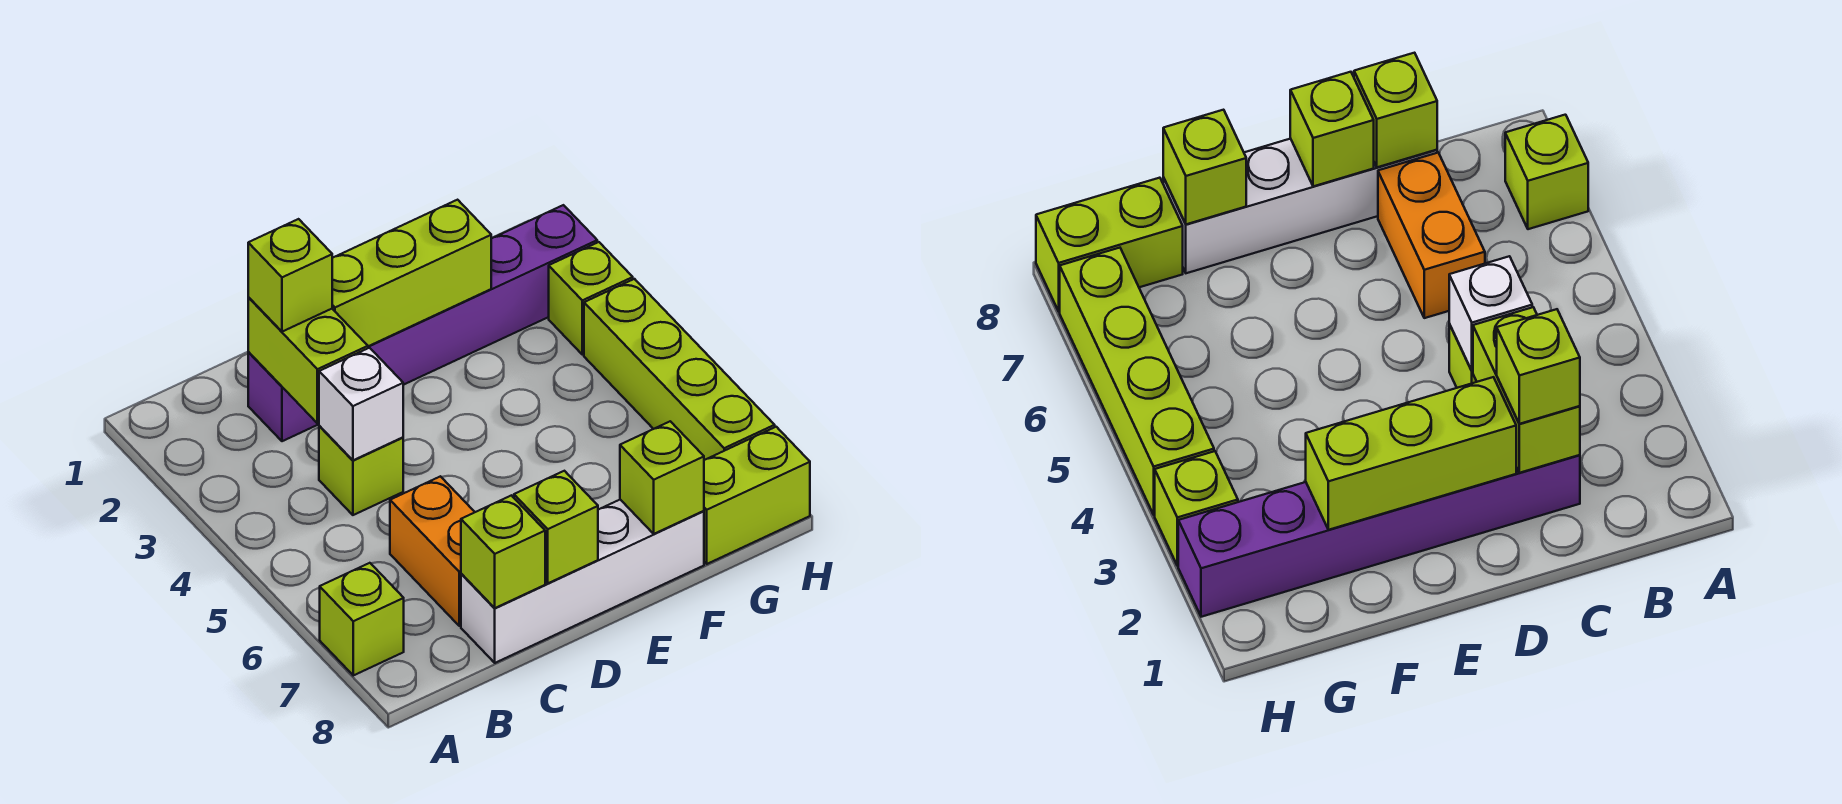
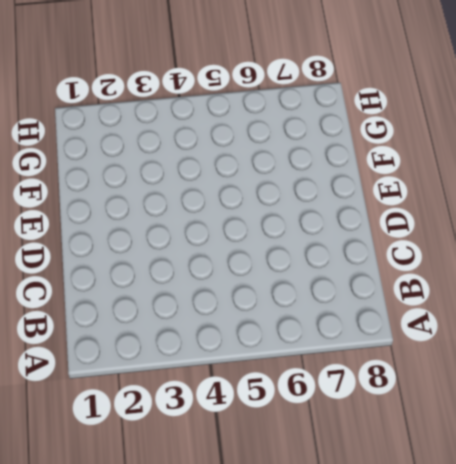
none -> lime 1x1 brick [320,563,404,675]
none -> purple 1x6 brick [248,205,597,441]
none -> lime 1x1 brick [319,426,403,515]

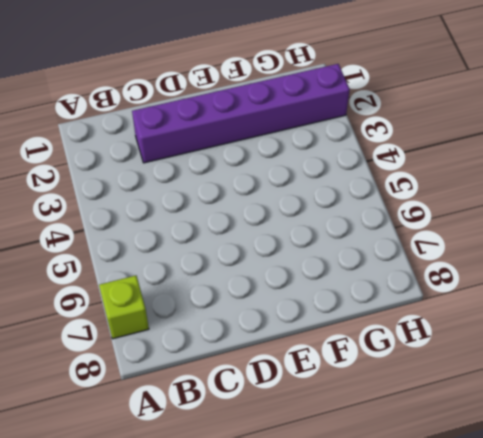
none -> lime 1x1 brick [319,426,403,515]
none -> orange 1x2 brick [390,476,475,626]
none -> white 1x4 brick [461,500,704,663]

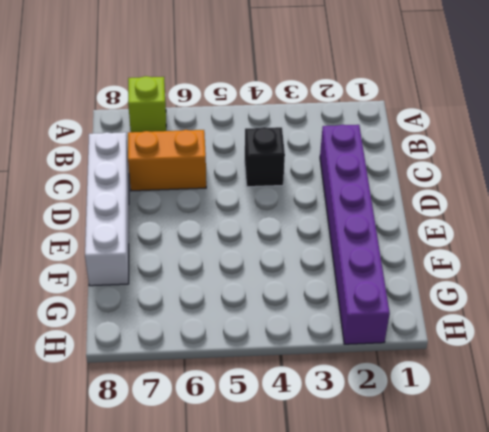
black 1x1 brick [245,127,285,187] -> lime 1x1 brick [319,426,403,515]
none -> lime 1x2 brick [704,427,810,564]
none -> lime 1x1 brick [549,242,633,355]
none -> lime 1x4 brick [584,279,775,460]

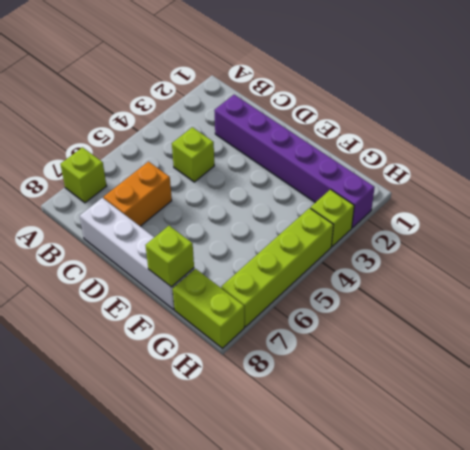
none -> lime 1x2 brick [248,297,368,423]
none -> white 1x1 brick [319,348,403,460]
none -> lime 1x1 brick [461,495,545,608]

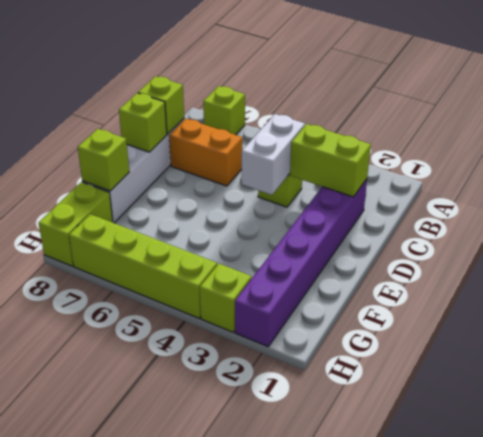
white 1x2 brick [242,114,305,195] -> white 1x1 brick [319,348,403,460]
none -> lime 1x3 brick [332,200,491,346]
none -> lime 1x1 brick [248,219,332,332]

